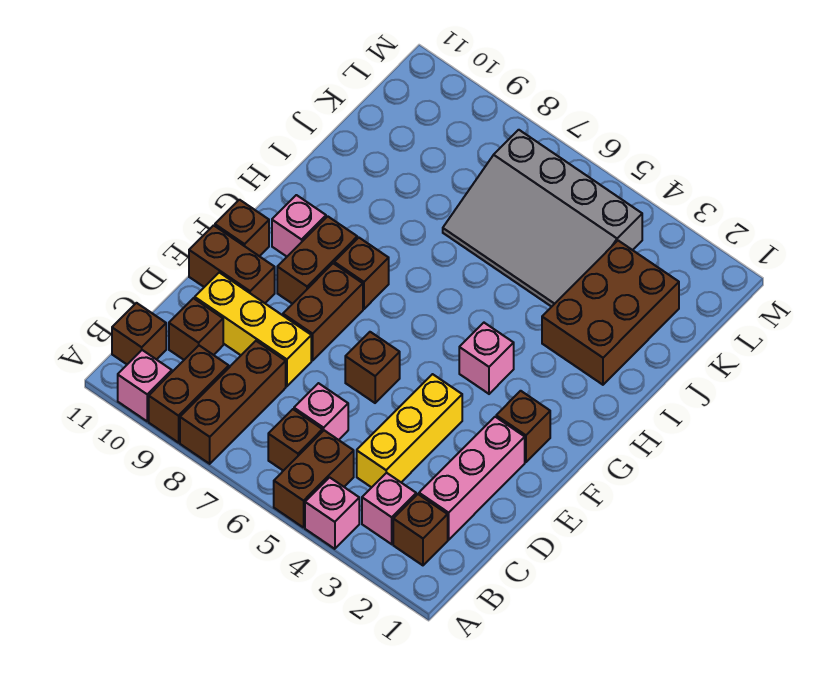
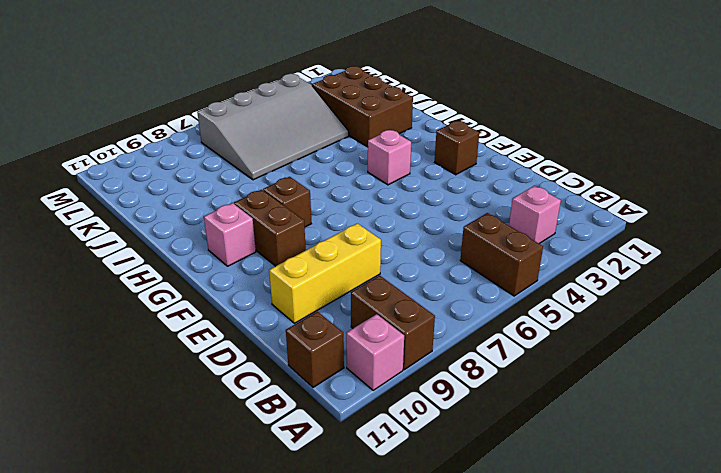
none -> pink 1x1 brick [305,477,359,549]
none -> brown 1x3 brick [180,341,286,464]
none -> brown 1x1 brick [393,494,448,565]

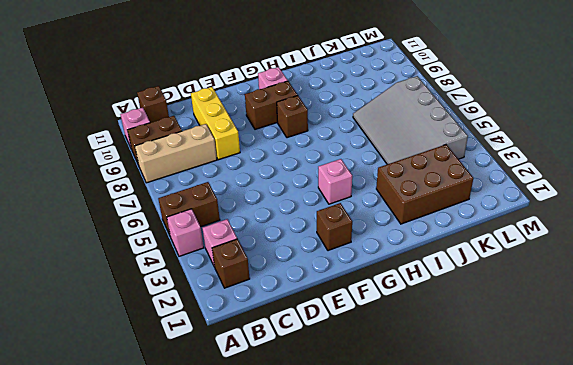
tan 1x3 brick [135,124,217,183] -> brown 1x3 brick [180,341,286,464]
none -> brown 1x1 brick [268,409,323,471]
none -> pink 1x3 brick [419,417,525,540]
none -> yellow 1x3 brick [357,374,462,487]

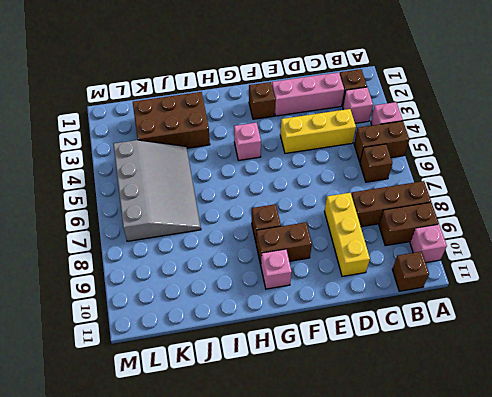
none -> pink 1x1 brick [294,383,348,440]
none -> brown 1x1 brick [169,298,223,360]
none -> brown 1x1 brick [345,332,400,403]

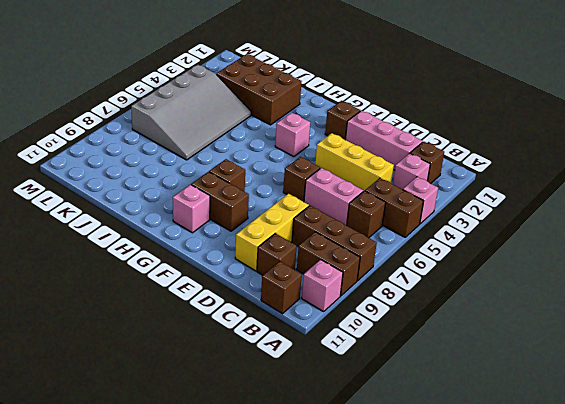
pink 1x2 brick [304,168,363,225] -> pink 1x1 brick [294,383,348,440]
none -> brown 1x2 brick [283,263,363,361]
none -> brown 1x2 brick [189,225,275,303]
none -> brown 1x1 brick [215,200,269,256]

